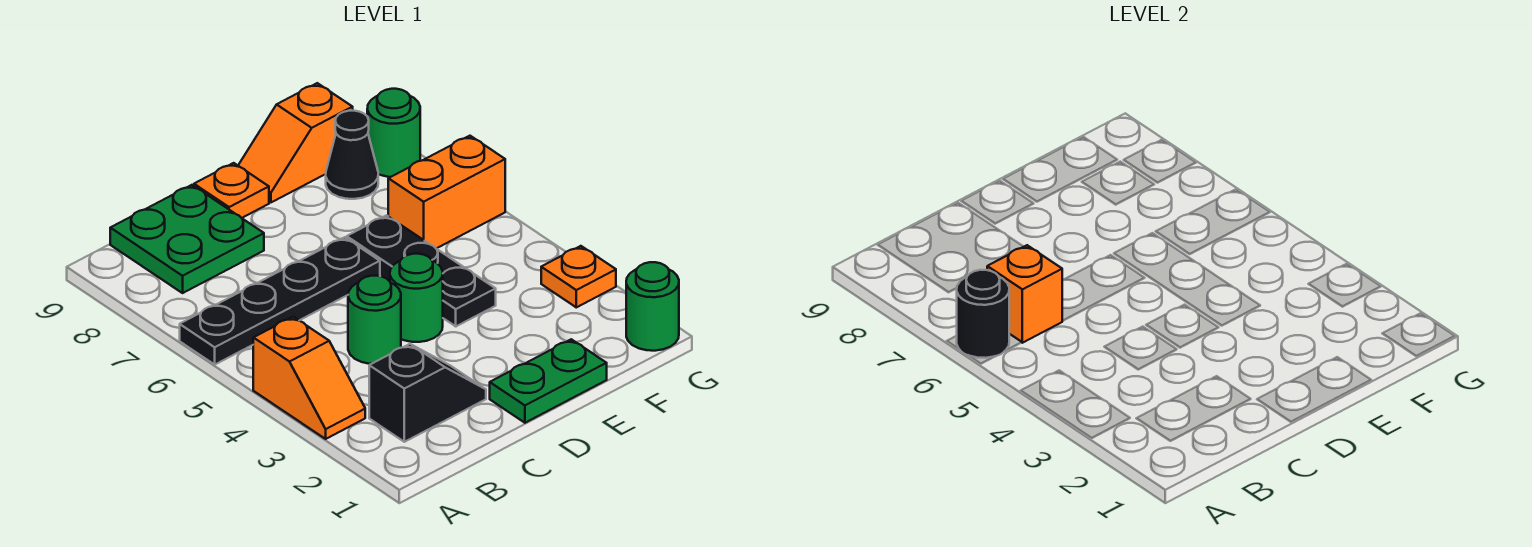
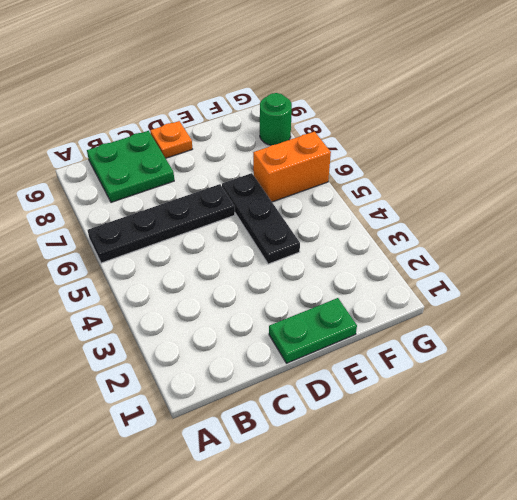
none -> orange 1x2 slope [253,317,365,439]
none -> black 1x2 slope [369,344,486,442]
none -> green 1x1 round brick [348,276,401,364]

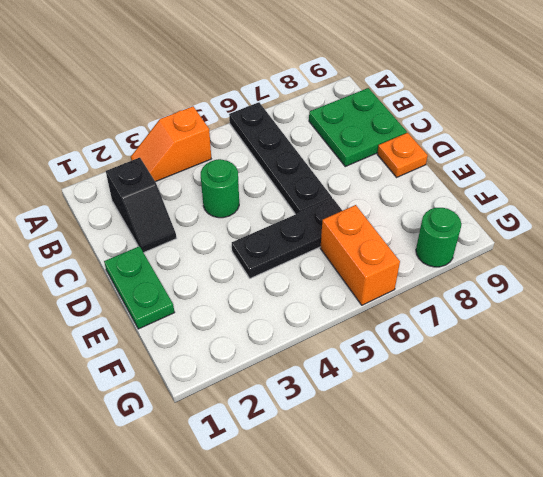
none -> green 1x1 round brick [390,254,443,342]
none -> orange 1x2 slope [238,83,353,202]
none -> black 1x1 cone [326,111,378,199]

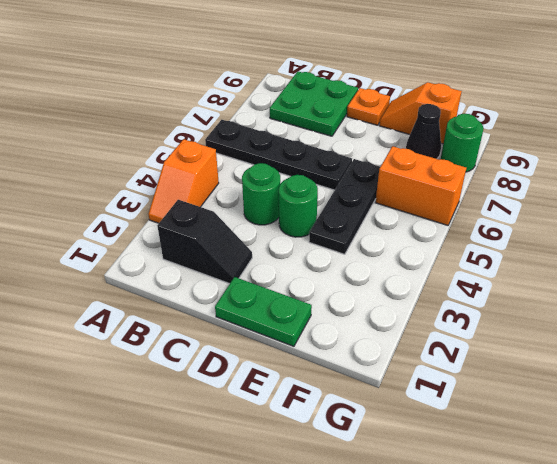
none -> green 1x1 round brick [626,262,679,351]
none -> orange 1x1 plate [541,246,616,307]
none -> black 1x1 round brick [957,270,1009,358]

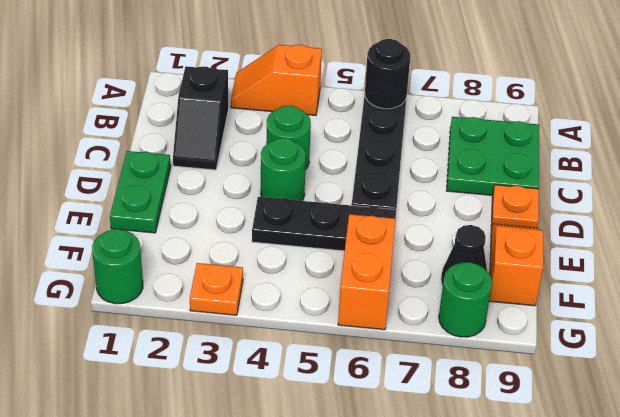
none -> orange 1x1 brick [987,245,1062,343]

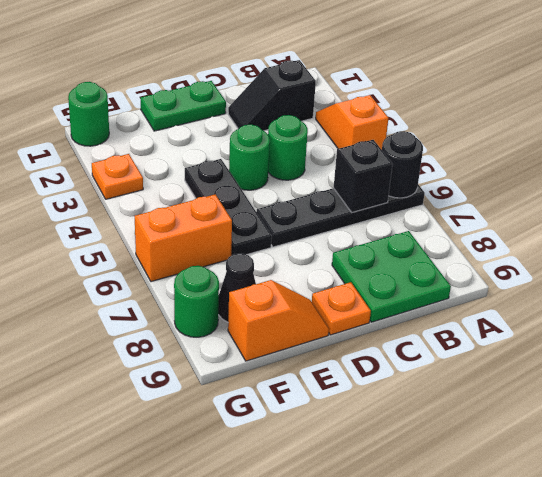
black 1x1 brick [334,140,392,212] -> orange 1x1 brick [987,245,1062,343]

